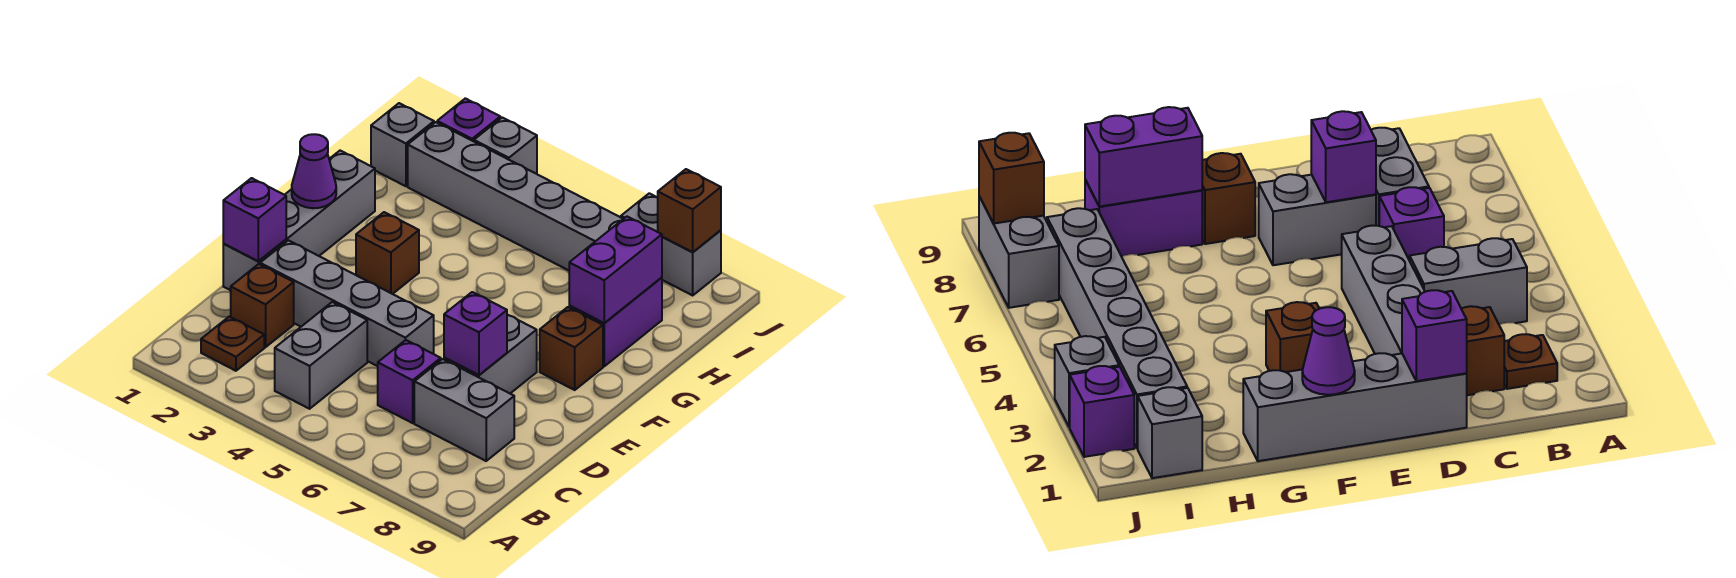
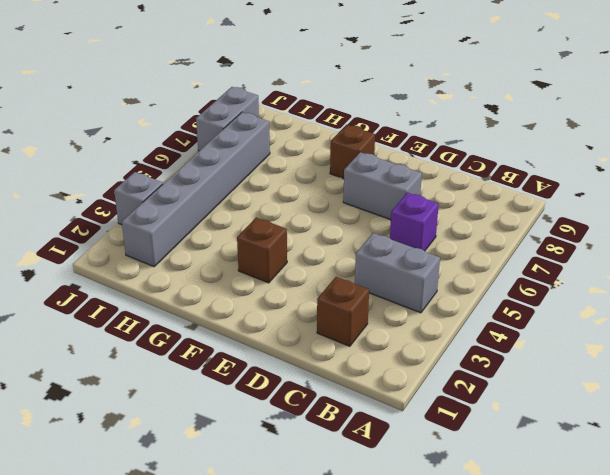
none -> brown 1x1 plate [201,317,264,371]
none -> grey 1x2 brick [414,359,514,461]
none -> grey 1x4 brick [223,151,375,290]

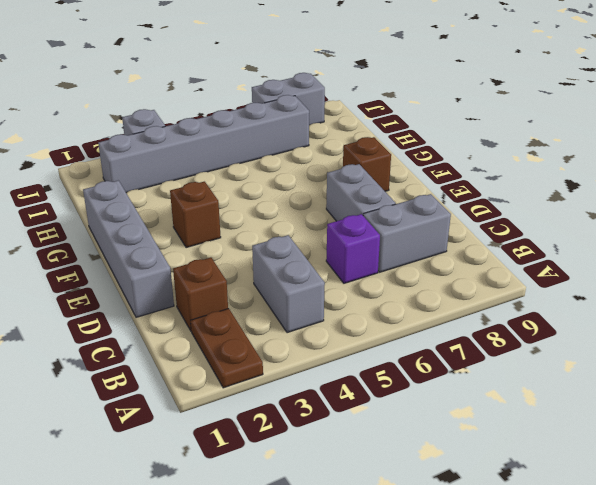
brown 1x2 plate [191,308,263,388] -> brown 1x1 plate [201,317,264,371]
none -> grey 1x4 brick [260,240,434,366]
none -> purple 1x2 brick [569,278,662,366]
none -> grey 1x1 brick [371,103,434,186]

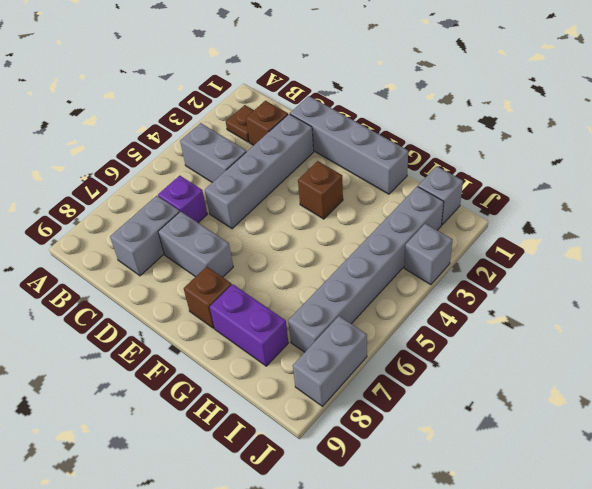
none -> purple 1x1 brick [437,98,500,141]
none -> purple 1x1 brick [223,178,286,261]
none -> purple 1x1 brick [444,292,507,375]

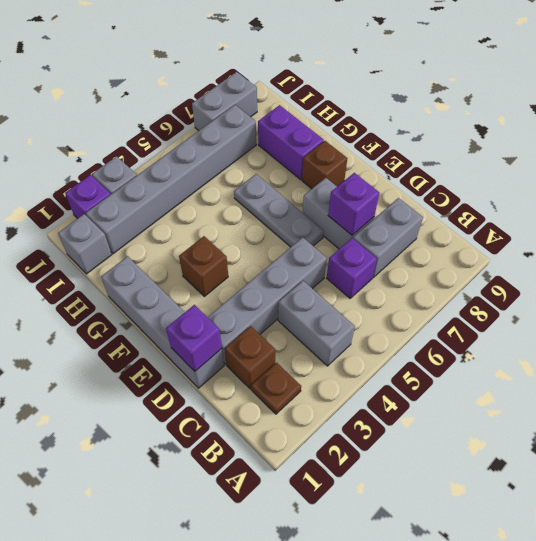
grey 1x3 plate [234,174,324,247] -> none
none -> purple 1x1 cone [292,134,336,208]
none -> purple 1x2 brick [569,217,662,323]
none -> brown 1x1 brick [658,169,721,252]

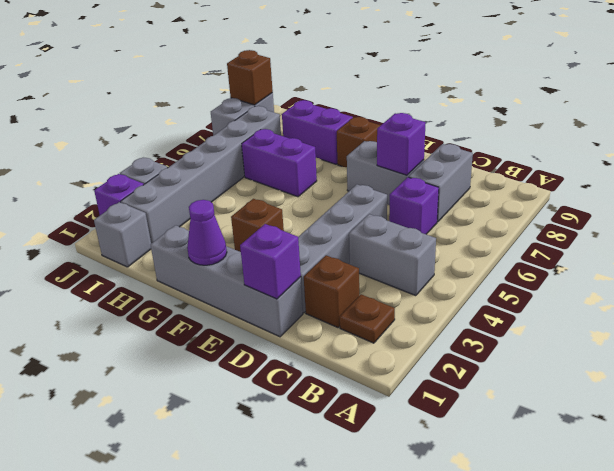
purple 1x2 brick [242,129,317,197] -> purple 1x2 brick moved to [569,217,662,323]

